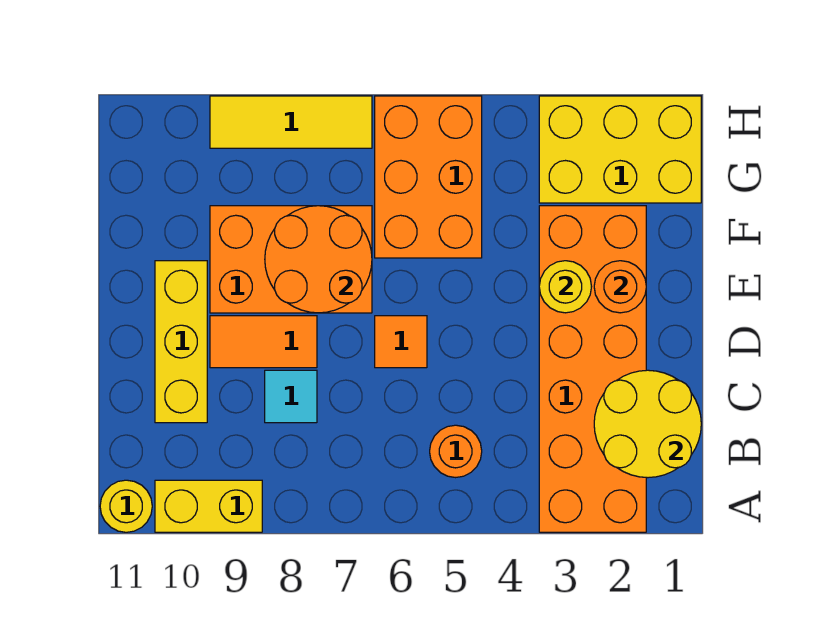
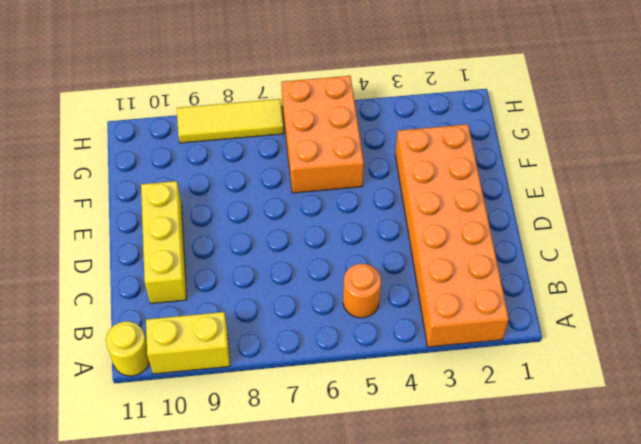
none -> cyan 1x1 tile [265,370,317,423]
none -> orange 1x1 tile [375,316,427,368]
none -> orange 1x2 tile [210,316,317,368]

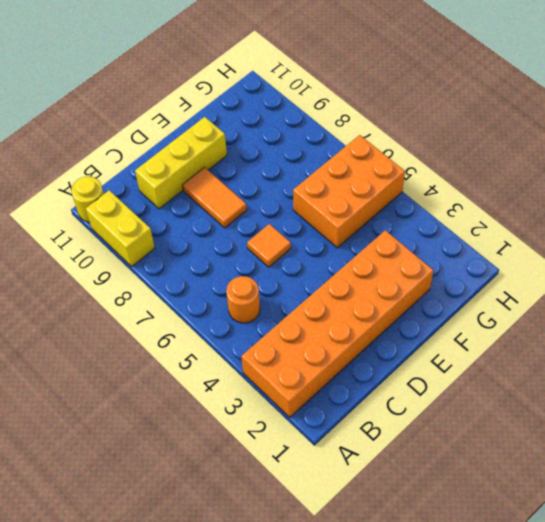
none -> cyan 1x1 tile [265,370,317,423]
none -> orange 2x3 brick [210,206,372,313]
none -> yellow 2x3 brick [539,96,701,203]

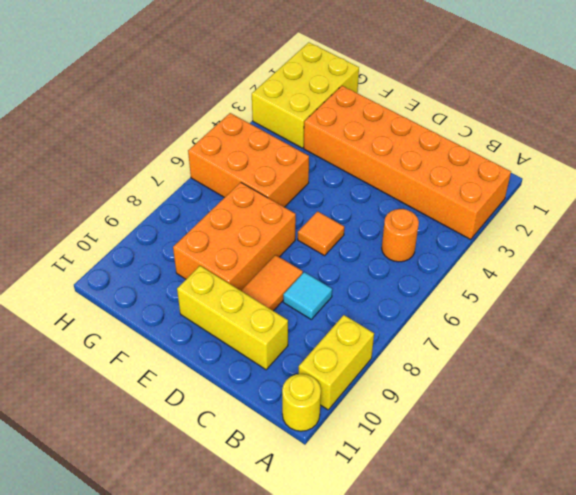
none -> yellow 1x3 tile [210,96,372,148]
none -> yellow 2x2 round brick [594,370,701,478]
none -> orange 1x1 round brick [594,261,646,313]

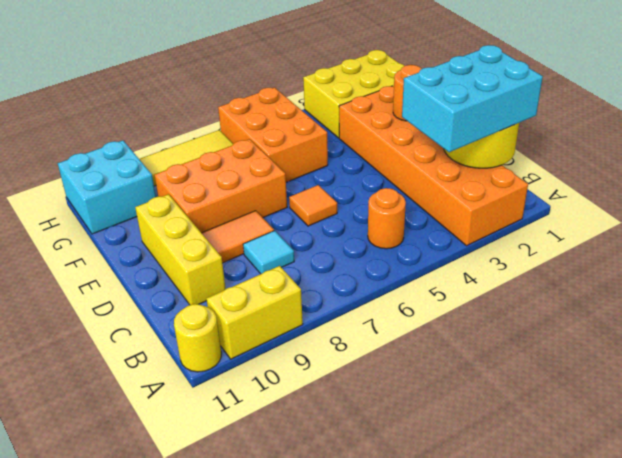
cyan 2x3 brick [402,45,543,152] -> none
cyan 2x2 brick [58,140,156,234] -> none
none -> yellow 1x1 round brick [539,261,592,313]
none -> orange 2x2 round brick [265,206,372,313]

